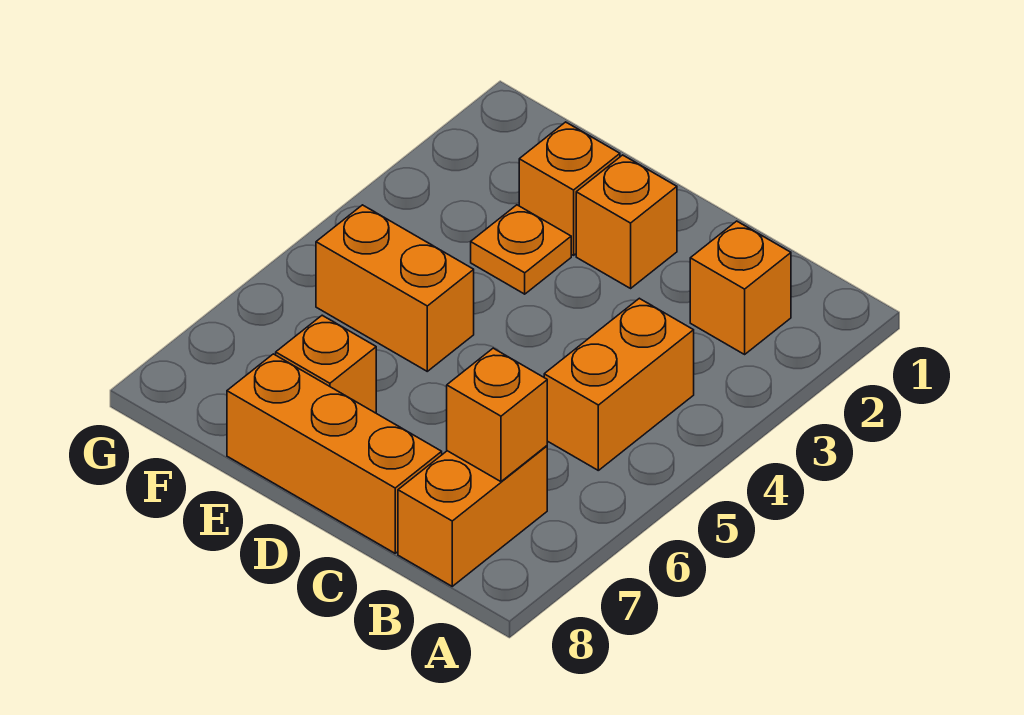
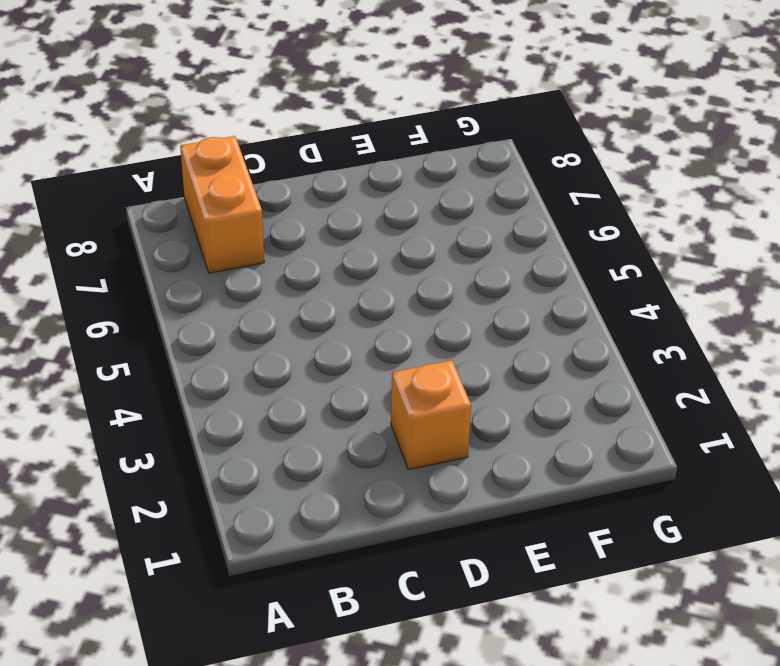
none -> orange 1x1 brick [690,221,791,354]
none -> orange 1x2 brick [544,298,694,470]

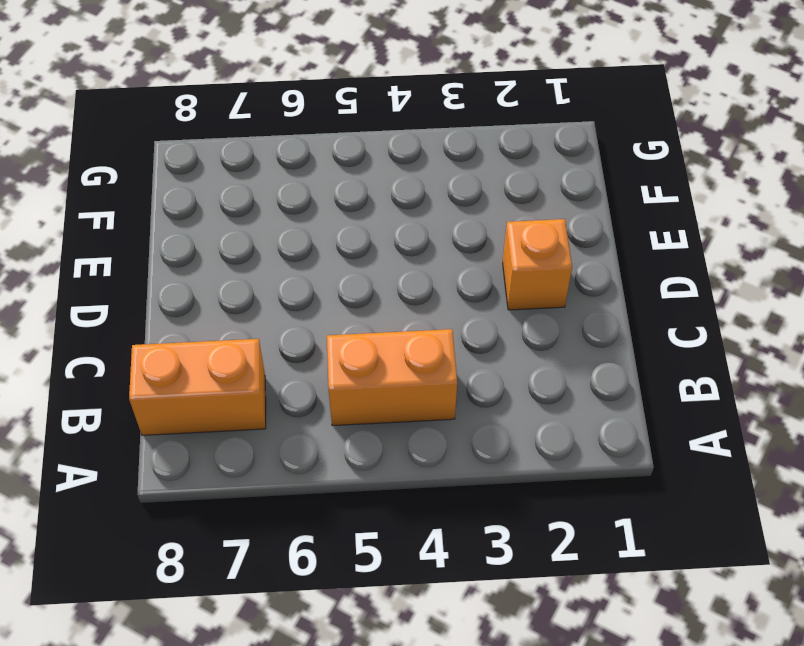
none -> orange 1x1 brick [690,221,791,354]
none -> orange 1x3 brick [227,354,442,553]

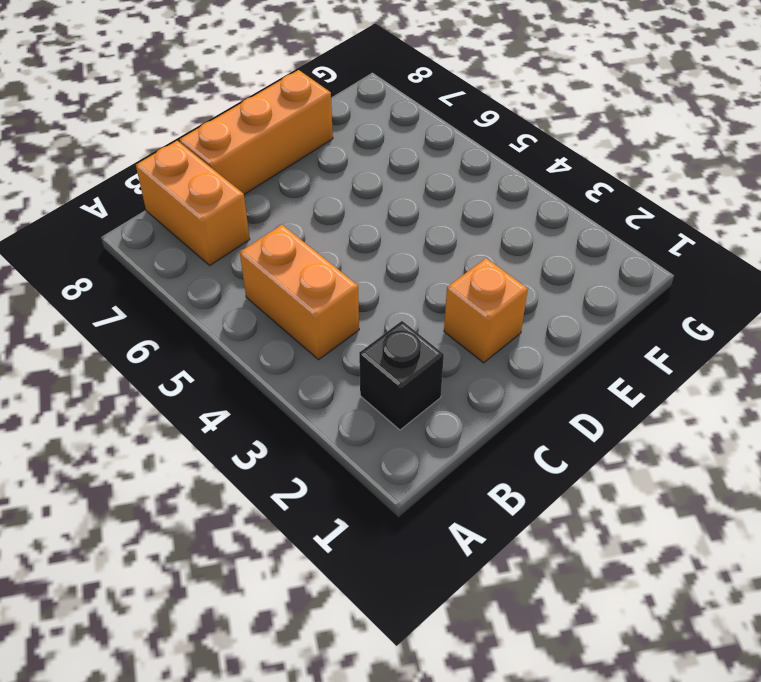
black 1x1 brick [359,321,444,430] -> orange 1x1 brick [690,221,791,354]
none -> orange 1x1 brick [519,122,620,255]
none -> orange 1x1 plate [471,205,571,294]

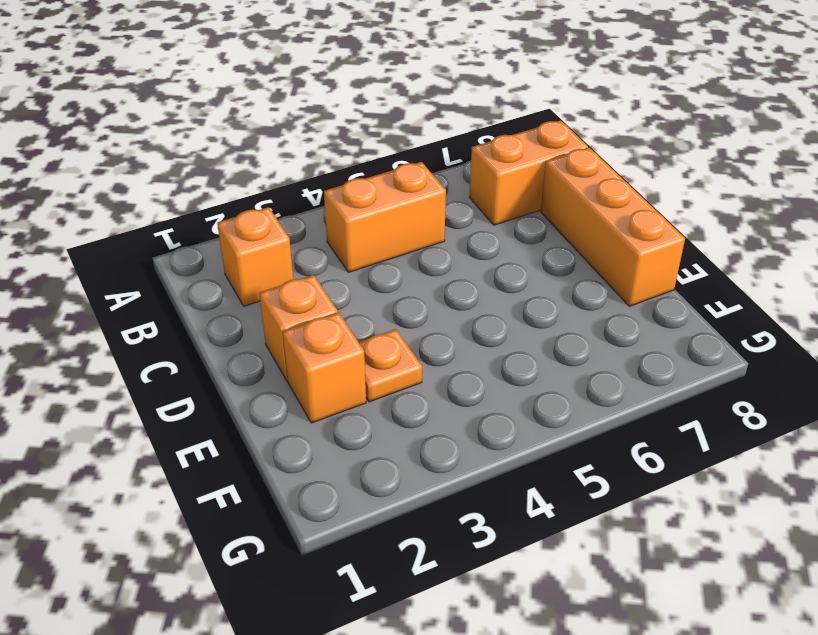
none -> orange 1x2 brick [316,205,474,371]
none -> orange 1x1 brick [276,315,376,413]

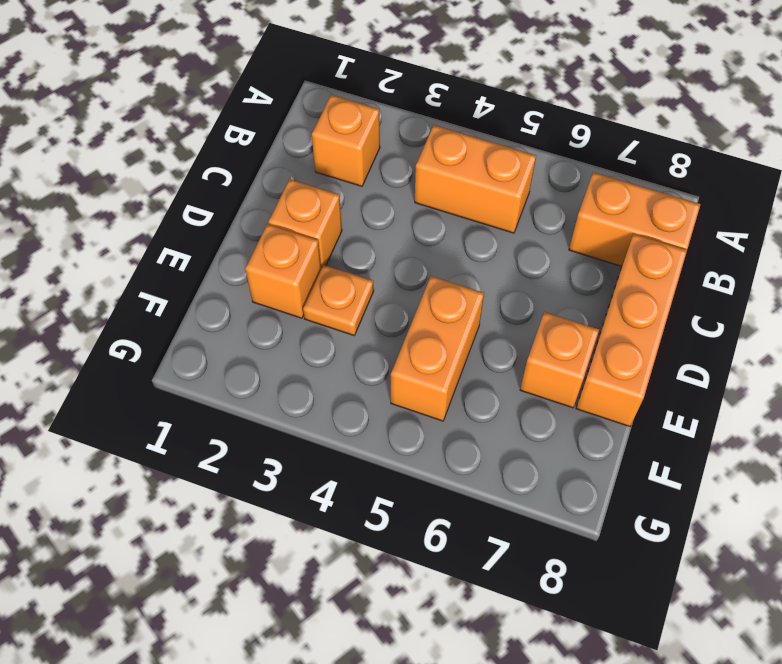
none -> orange 1x1 brick [447,348,547,482]

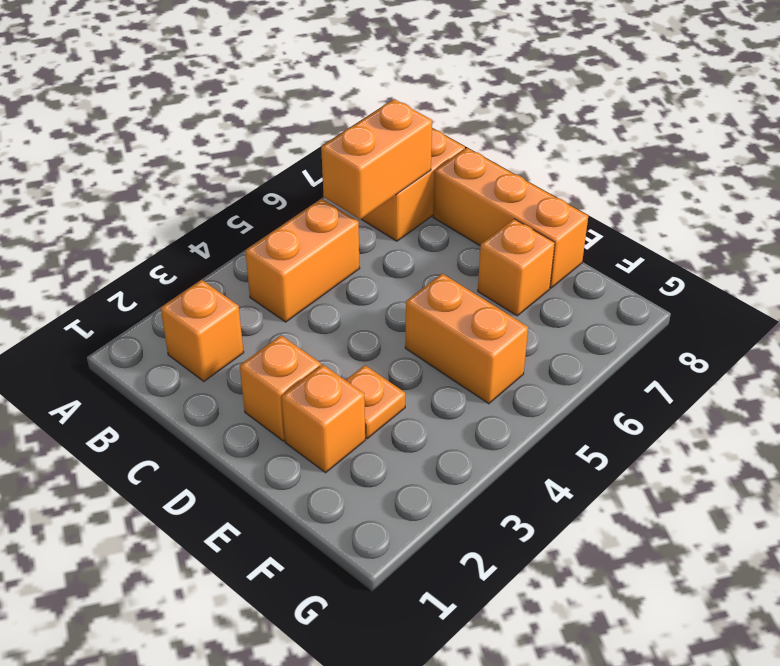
orange 1x2 brick [321,99,432,219] -> orange 1x1 brick [447,348,547,482]

